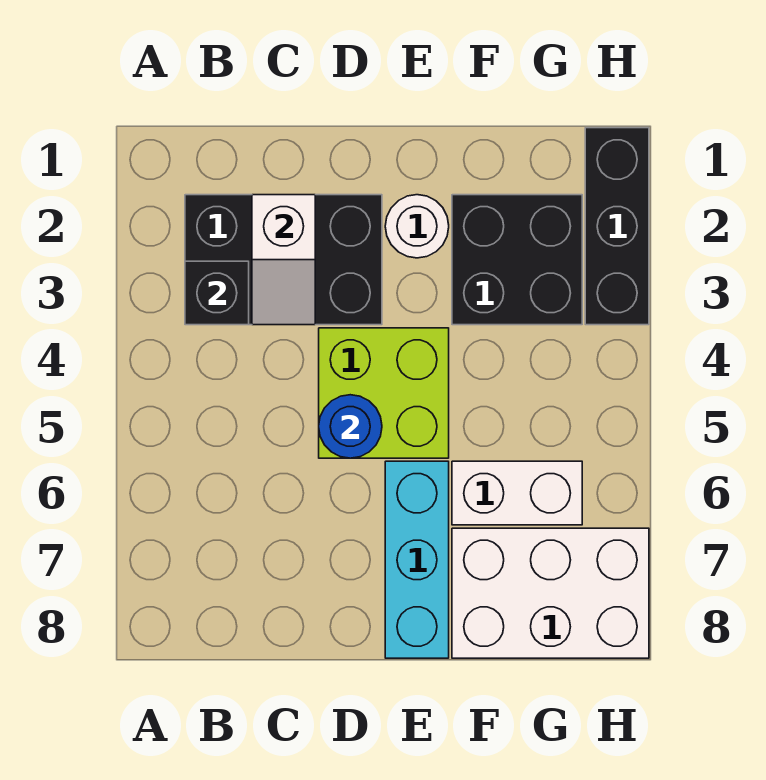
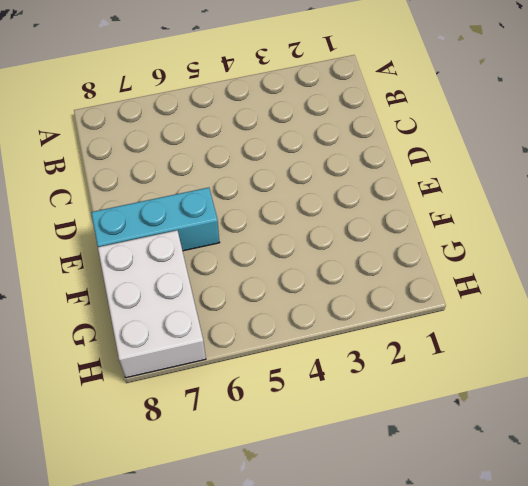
none -> black 2x3 brick [185,195,382,325]
none -> lime 2x2 brick [319,328,449,458]

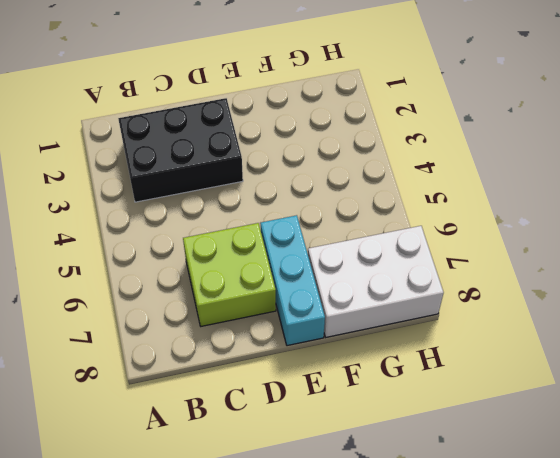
lime 2x2 brick [183,223,276,326] -> lime 2x2 brick moved to [319,328,449,458]
none -> white 1x1 round brick [385,195,449,258]
none -> black 2x2 brick [452,195,582,325]

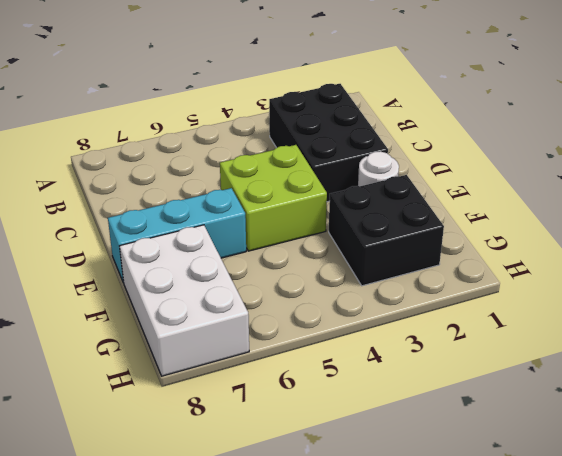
none -> white 1x2 brick [452,461,582,525]
none -> black 1x3 brick [585,128,649,325]

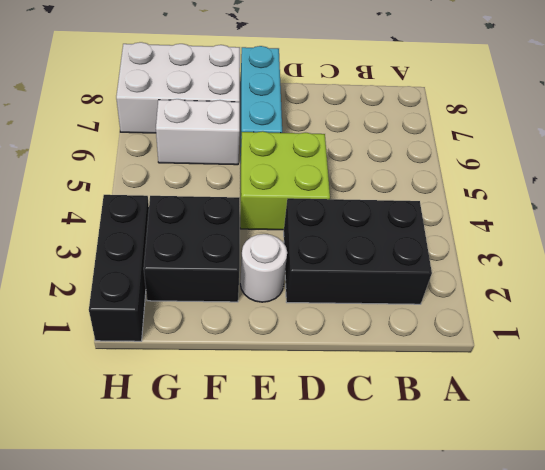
none -> black 1x1 brick [185,261,249,325]
none -> white 1x2 slope [252,195,315,325]

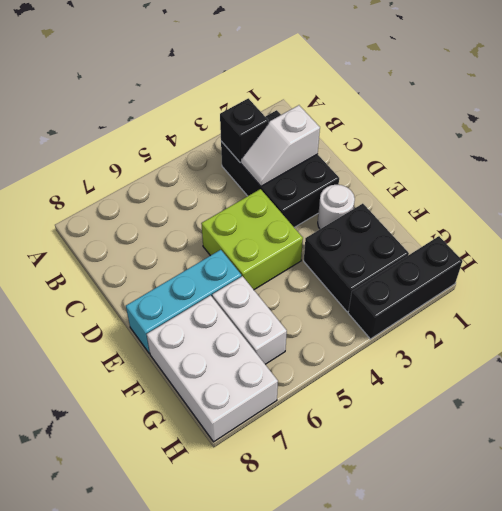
none -> blue 1x1 round brick [319,395,382,458]

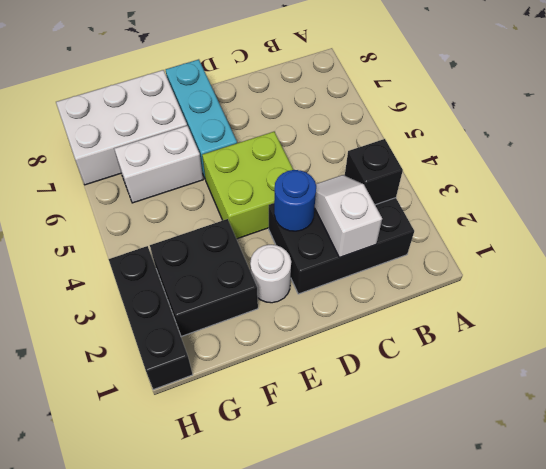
blue 1x1 round brick [274,170,316,231] -> blue 1x1 round brick moved to [319,395,382,458]

